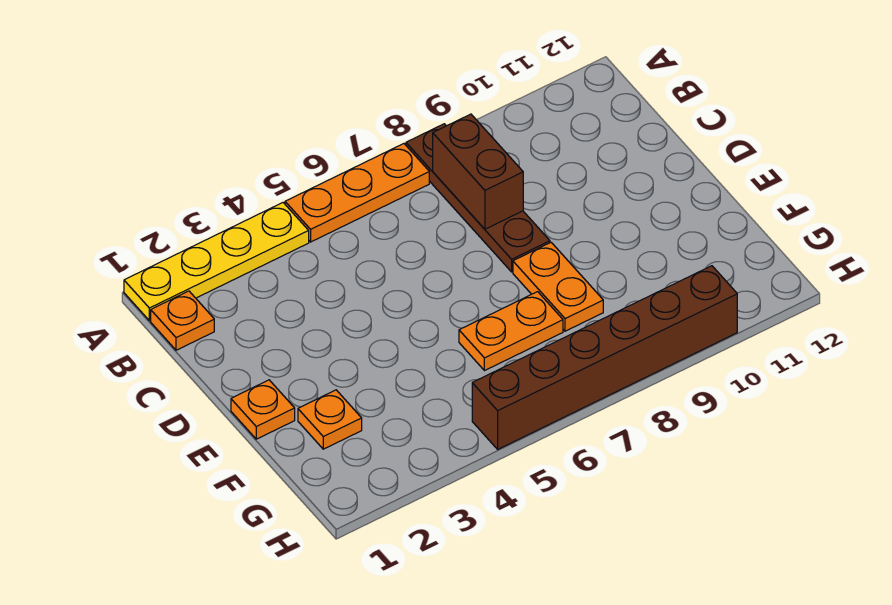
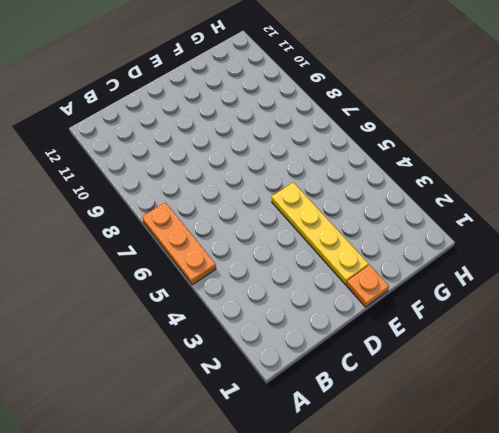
yellow 1x4 plate [272,182,369,284] -> yellow 1x4 plate moved to [124,203,309,321]
none -> brown 1x4 plate [406,124,550,272]
none -> orange 1x1 plate [151,291,214,350]

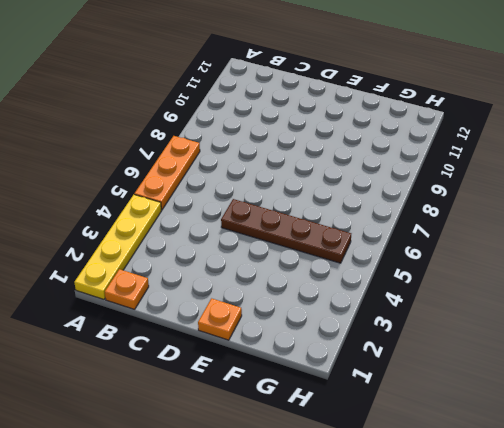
brown 1x4 plate [221,199,351,263] -> brown 1x4 plate moved to [406,124,550,272]
none -> orange 1x2 plate [513,243,603,331]
none -> orange 1x1 plate [298,390,362,449]

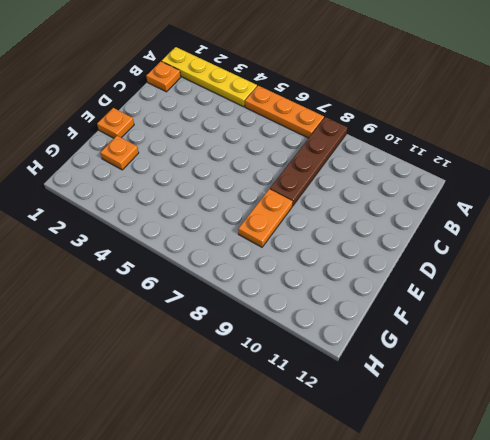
none -> orange 1x2 plate [459,292,563,371]
none -> brown 1x6 brick [472,266,737,449]

